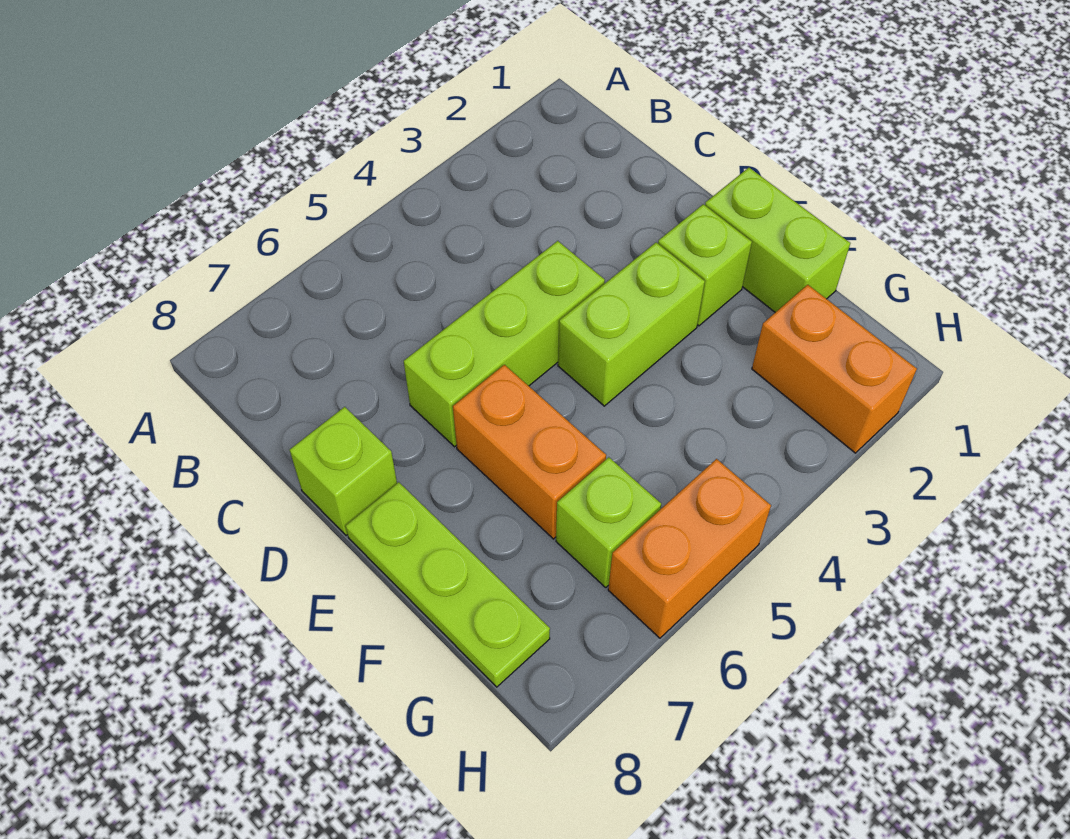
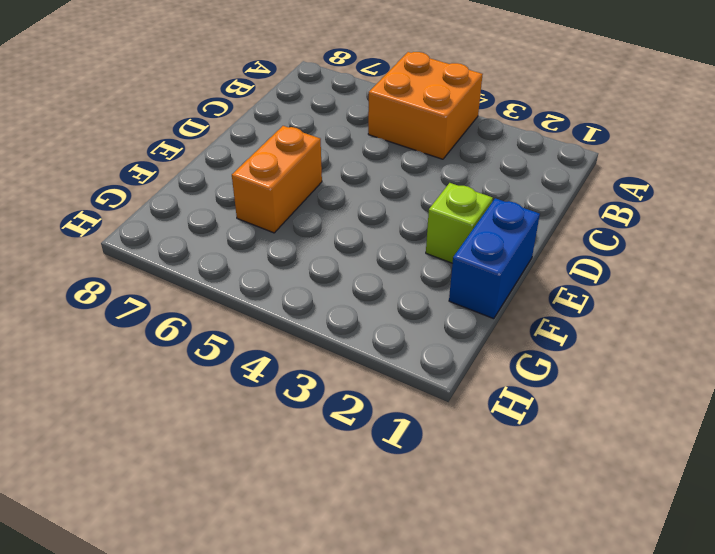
orange 2x2 brick [368,52,483,159] -> none
blue 1x2 brick [449,198,540,319] -> lime 1x2 brick [705,168,850,312]
none -> lime 1x3 brick [404,241,605,447]
none -> lime 1x1 brick [290,407,397,536]

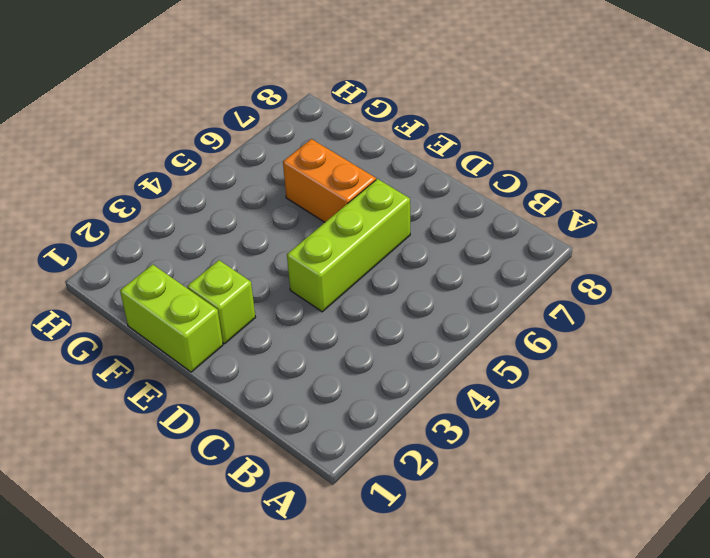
none -> lime 1x1 brick [290,407,397,536]
none -> lime 1x2 brick [558,242,705,406]

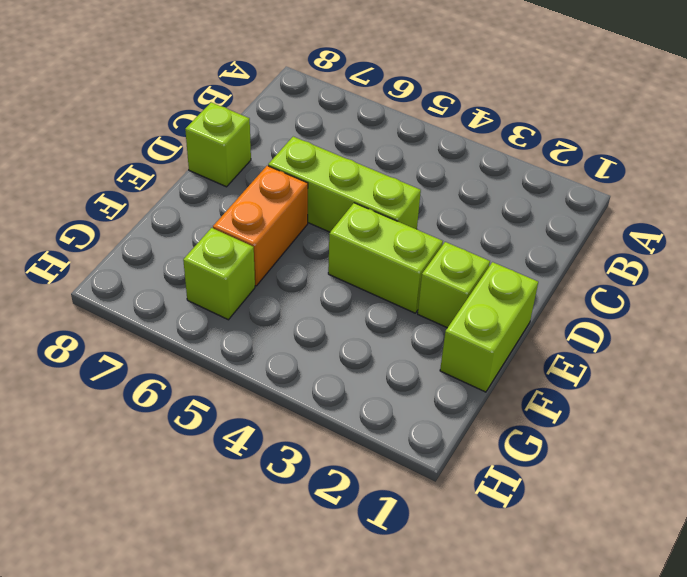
none -> lime 1x3 plate [346,482,550,687]
none -> orange 1x2 brick [752,285,917,453]

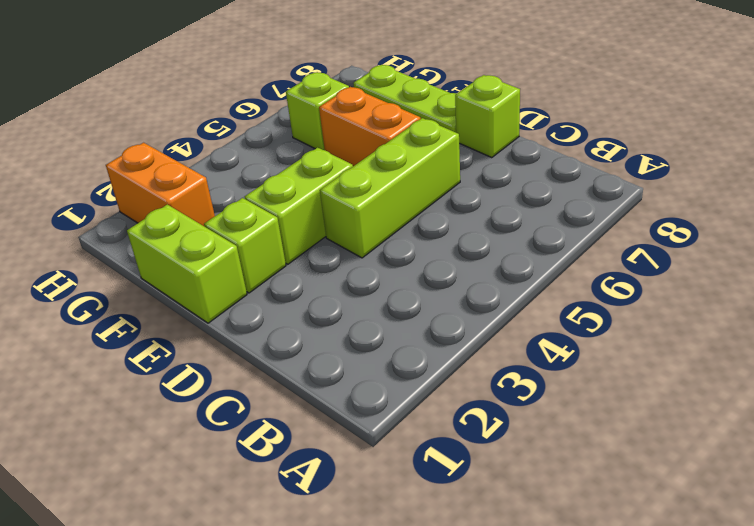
none -> orange 1x2 brick [608,459,771,638]

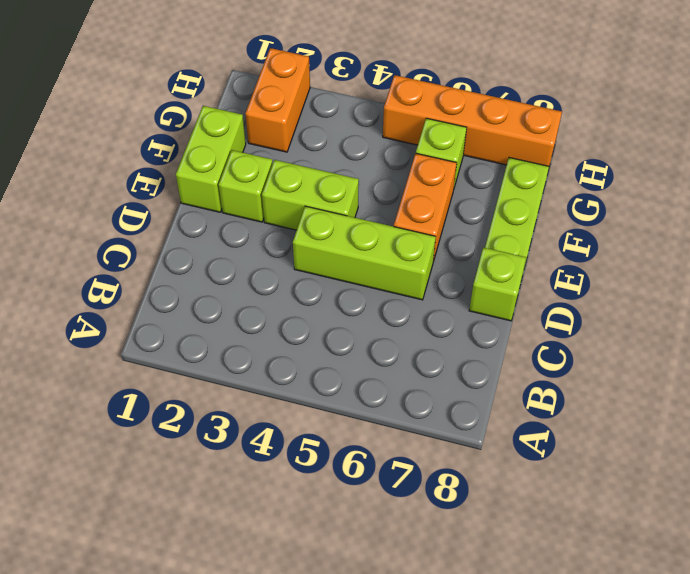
orange 1x4 brick [383,75,562,166] -> orange 1x2 brick [608,459,771,638]

